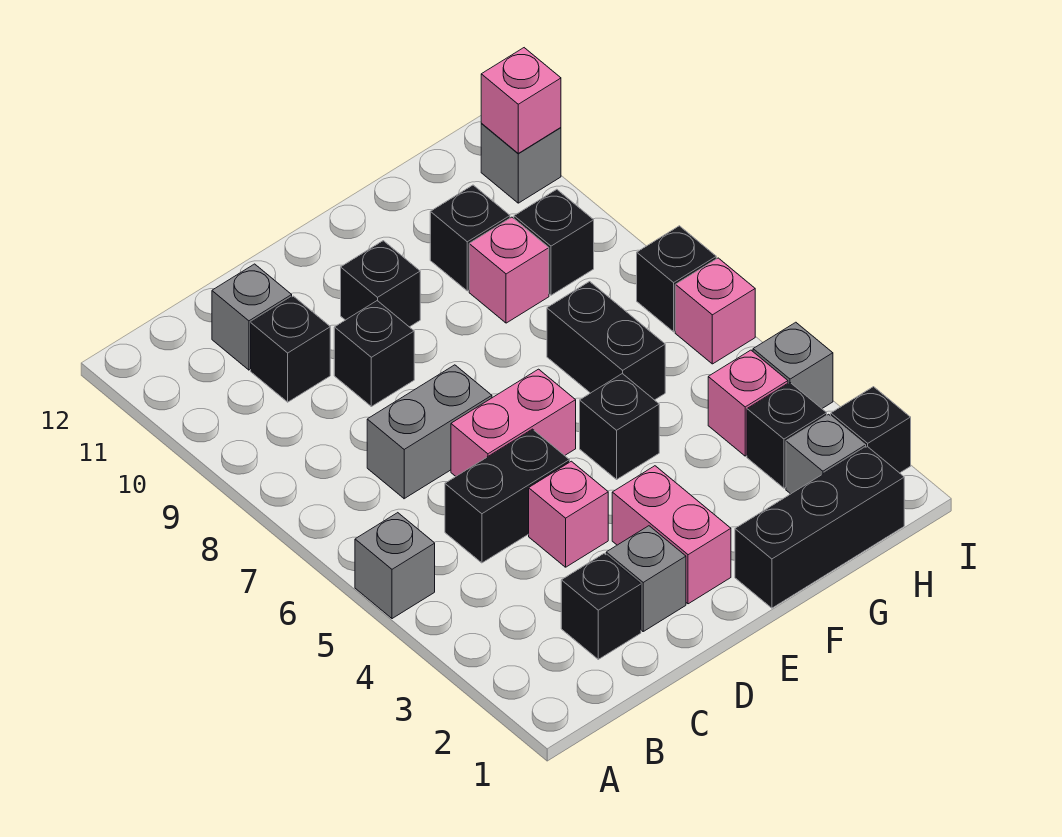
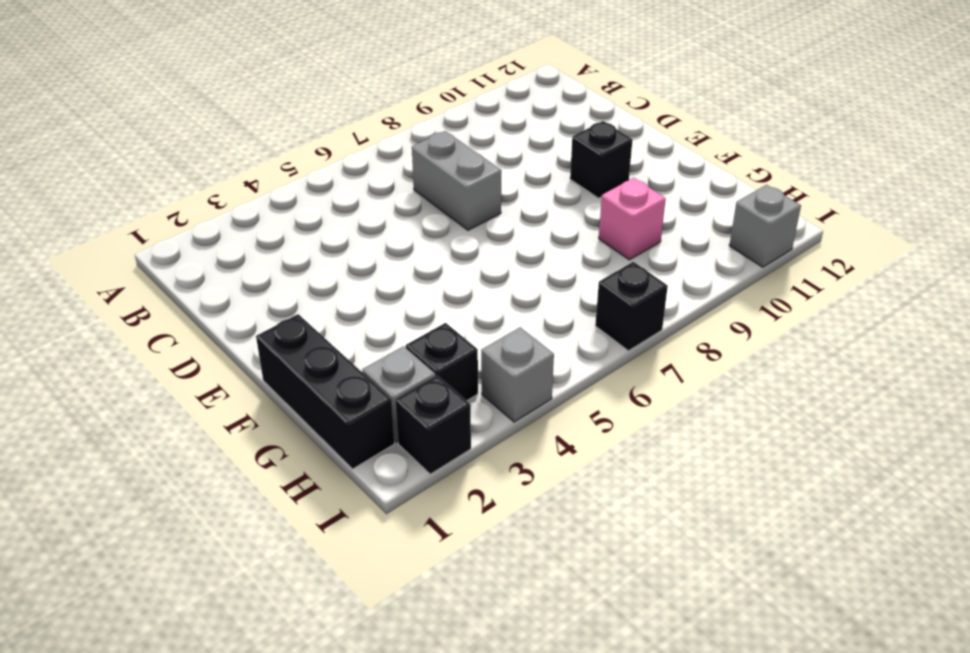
none -> grey 1x1 brick [355,513,435,619]
none -> black 1x1 brick [561,554,641,659]
none -> black 1x2 brick [445,429,570,563]

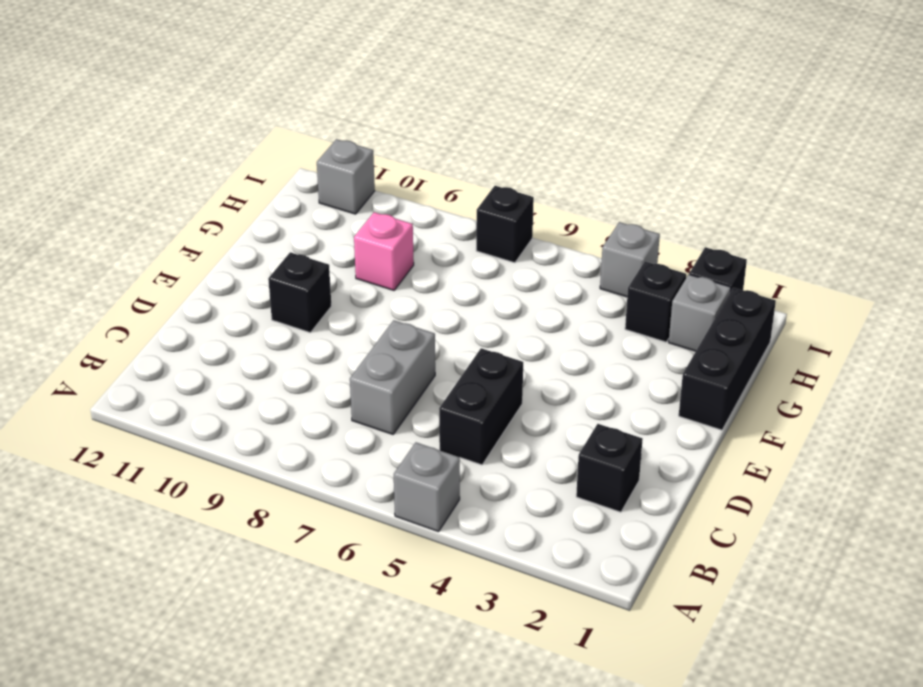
none -> black 1x1 brick [251,296,330,402]
none -> grey 1x1 brick [212,264,292,370]
none -> grey 1x1 brick [606,526,686,631]

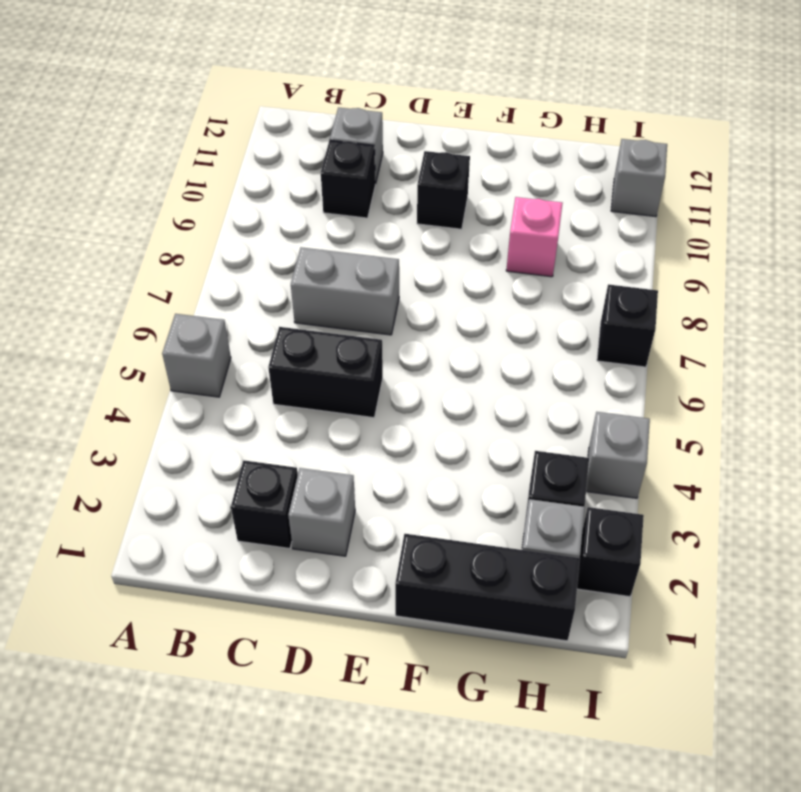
none -> pink 1x1 brick [529,461,608,567]
none -> pink 1x2 brick [451,369,576,476]
none -> black 1x1 brick [334,301,414,407]

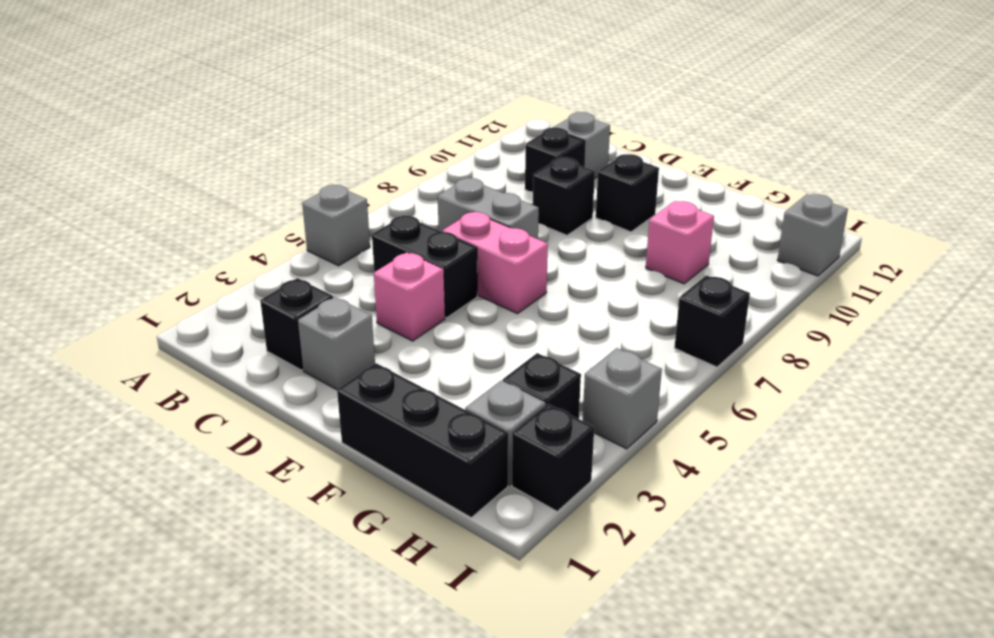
none -> pink 1x2 brick [612,466,731,604]
none -> black 1x1 brick [580,374,659,479]
none -> black 1x2 brick [547,282,665,400]

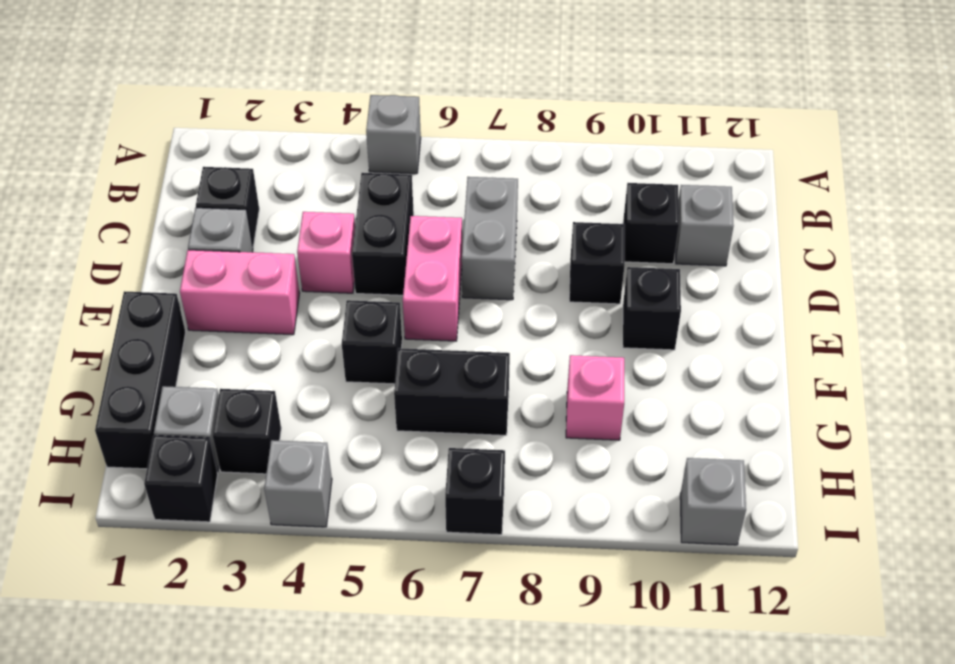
none -> black 1x1 brick [430,185,510,291]
none -> pink 1x1 brick [708,350,788,456]
none -> black 1x1 brick [514,189,594,295]

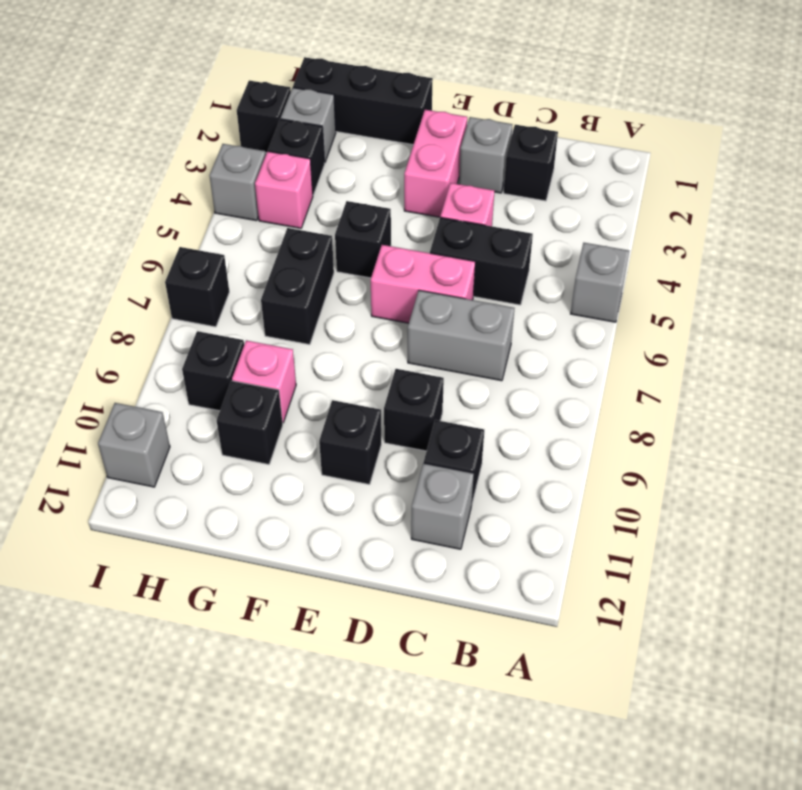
none -> pink 1x1 brick [675,258,755,364]
none -> pink 1x1 brick [481,48,561,153]

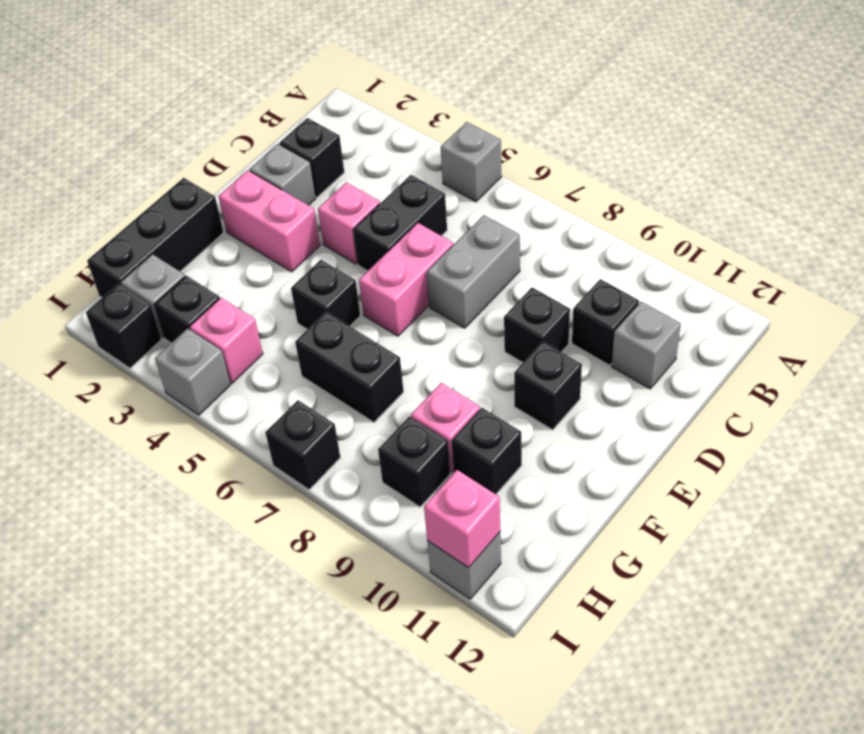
none -> pink 1x1 brick [675,258,755,364]

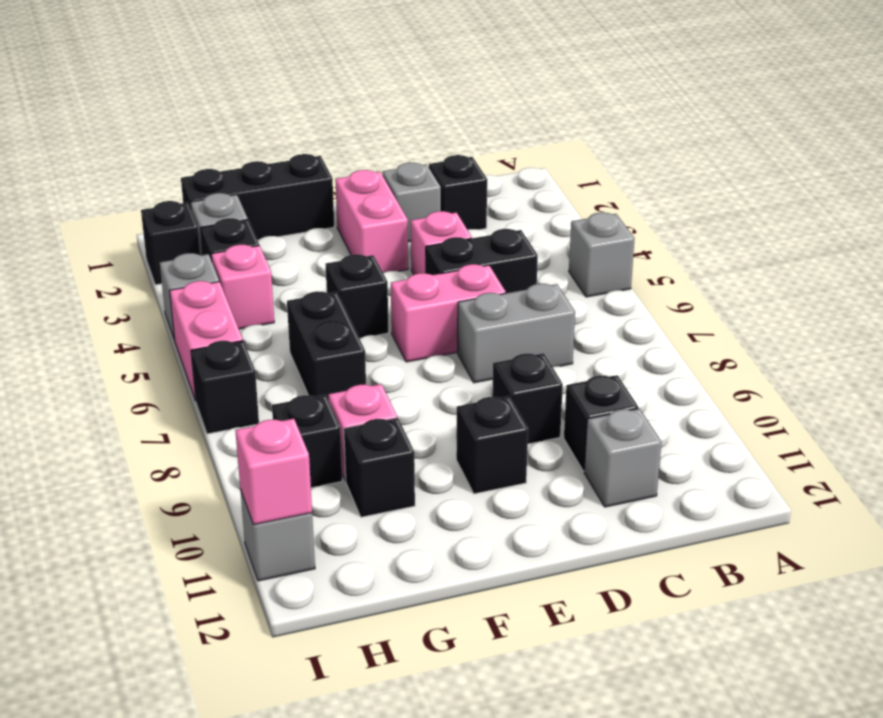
pink 1x2 brick [170,281,243,401] -> pink 1x1 brick [675,258,755,364]

